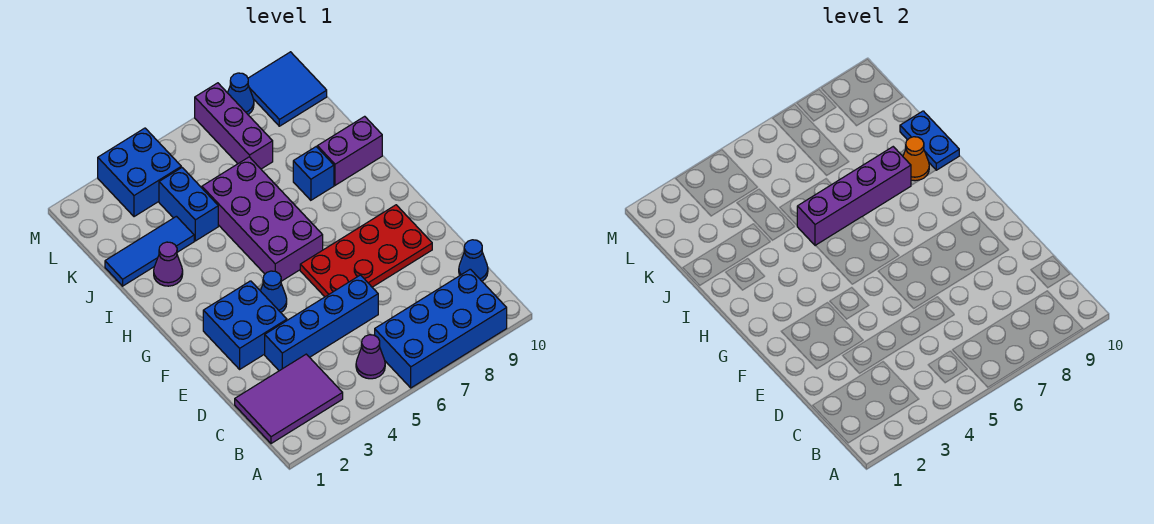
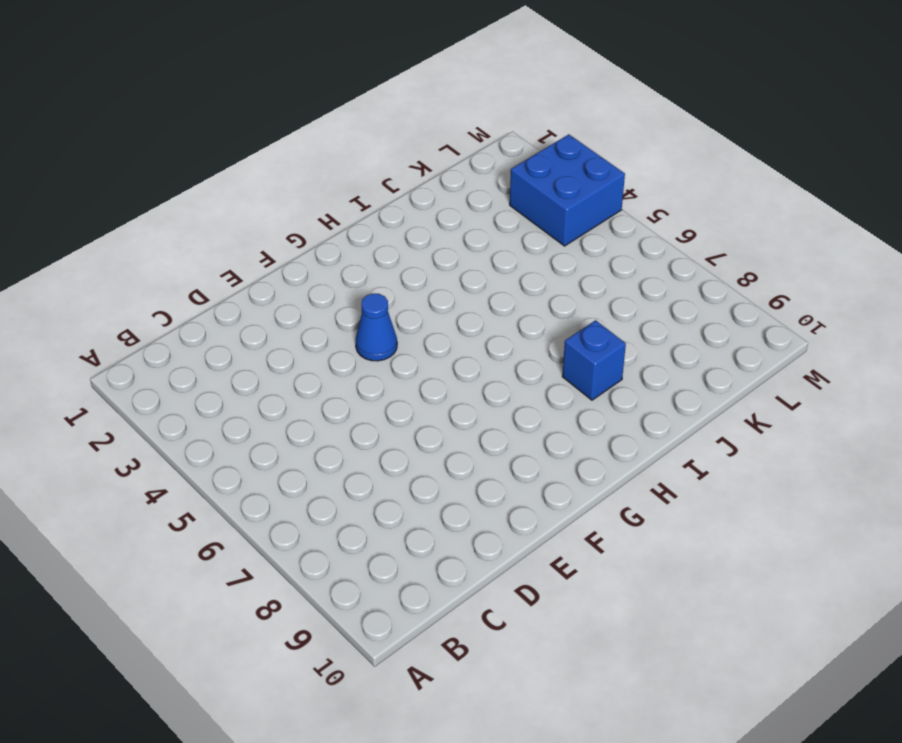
none -> blue 2x4 brick [375,269,507,388]
none -> purple 2x3 tile [235,354,343,444]
none -> purple 1x1 cone [356,335,385,379]

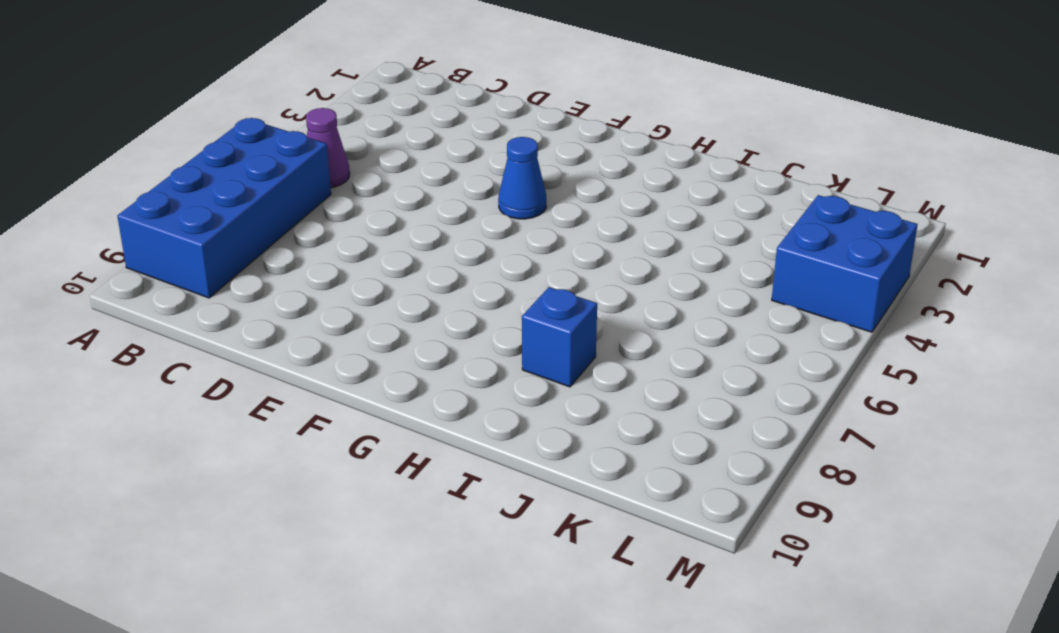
none -> purple 2x3 tile [235,354,343,444]
none -> blue 1x1 cone [459,240,488,281]
none -> blue 1x4 brick [265,275,378,371]

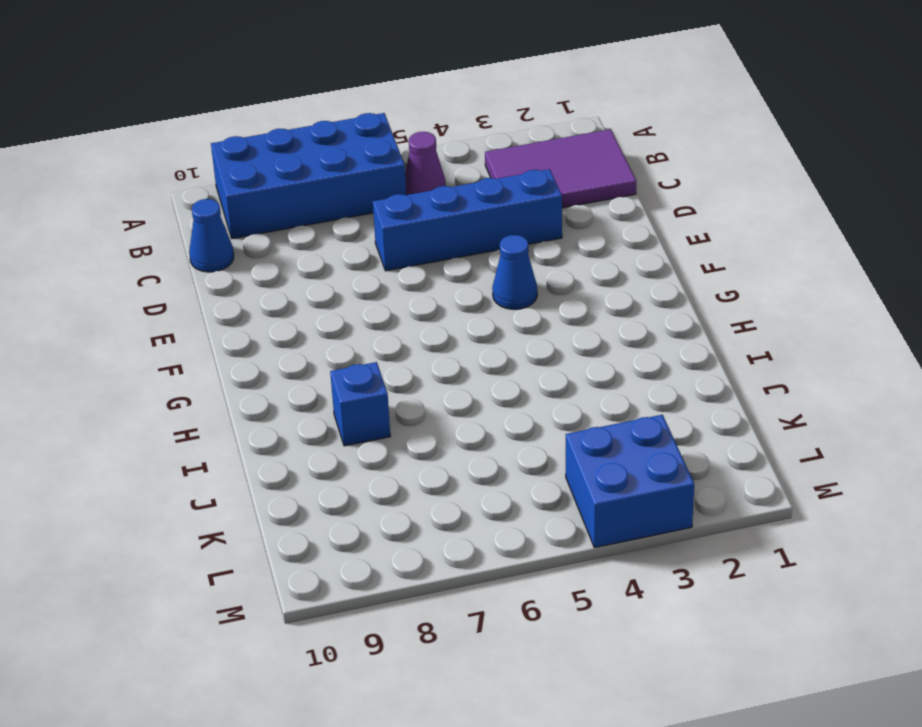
none -> blue 2x2 brick [203,281,287,369]
none -> red 2x4 plate [300,205,432,297]
none -> purple 2x4 brick [202,157,323,281]

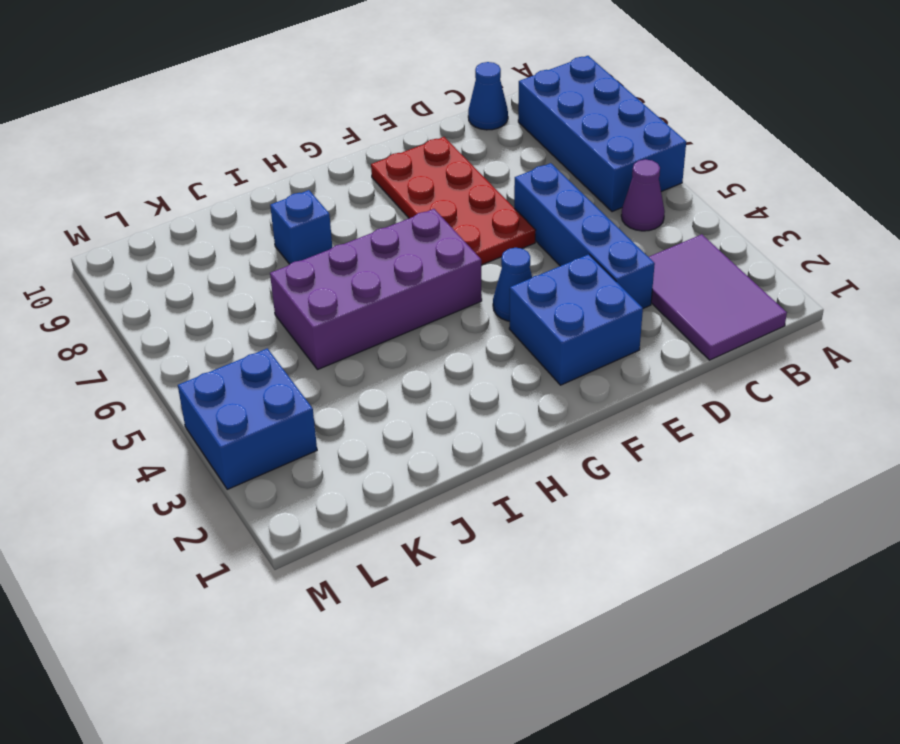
none -> purple 1x1 cone [154,242,183,286]
none -> purple 1x2 brick [317,116,382,185]
none -> blue 1x3 tile [105,216,194,286]

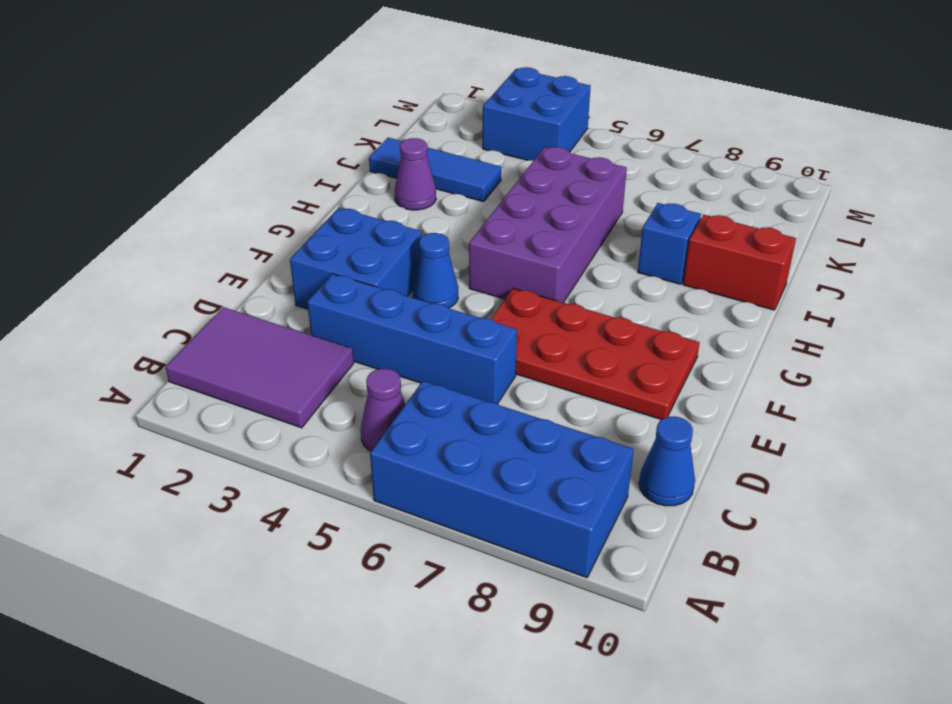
red 1x2 brick [683,215,796,310] -> purple 1x2 brick [317,116,382,185]
none -> blue 1x2 brick [159,168,218,241]
none -> purple 1x3 brick [195,83,273,169]
none -> blue 2x2 tile [248,52,327,126]

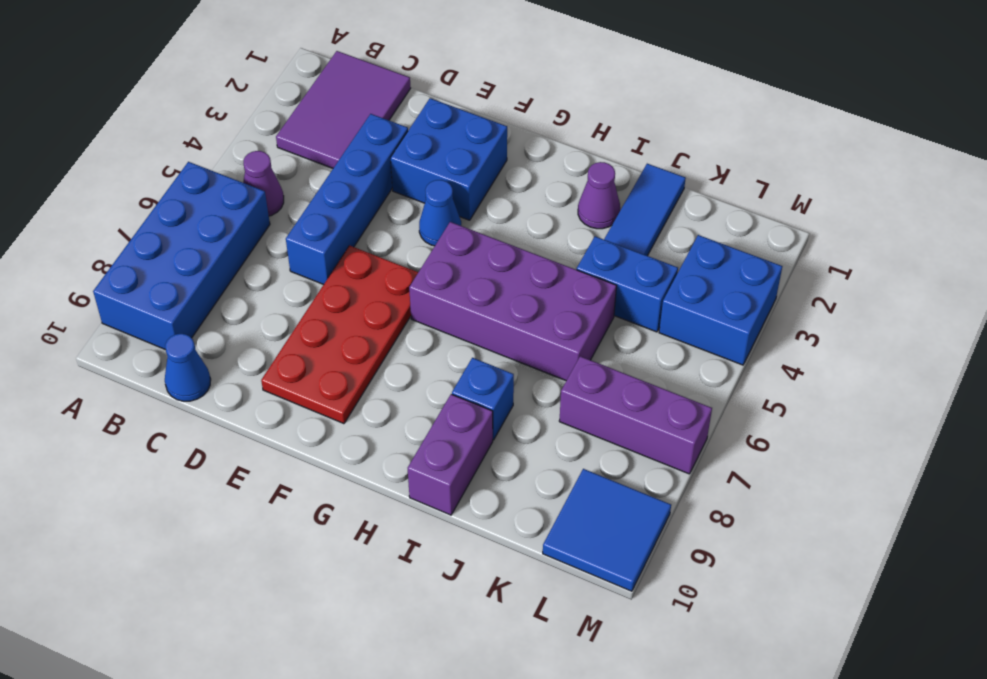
none -> blue 1x1 cone [228,73,254,114]
none -> purple 1x4 brick [797,147,911,246]
none -> orange 1x1 cone [903,137,929,181]

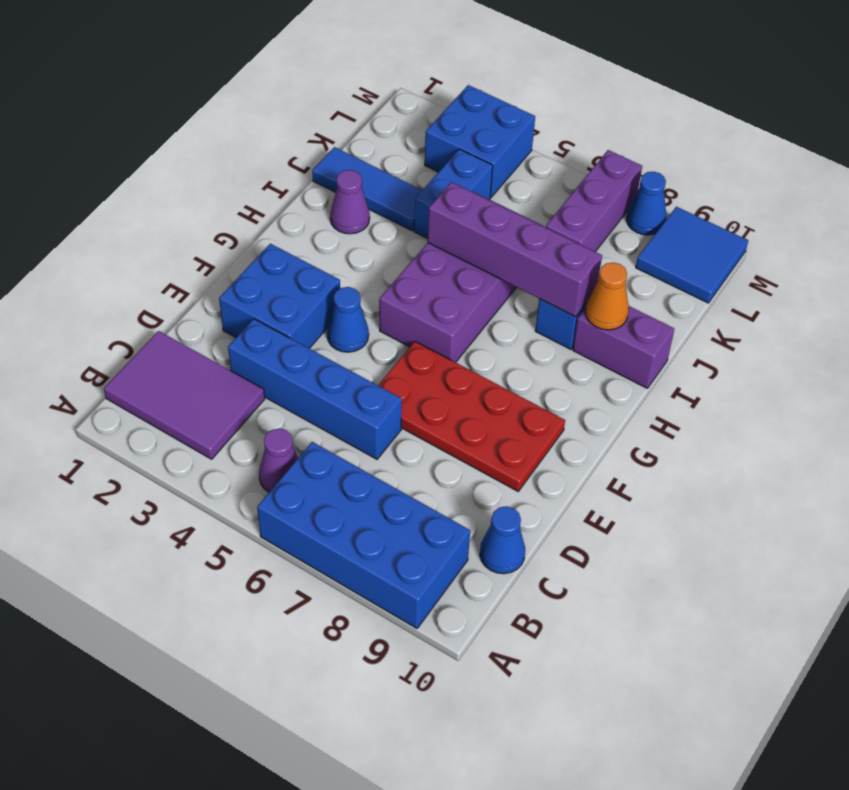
none -> blue 1x2 plate [900,111,959,170]

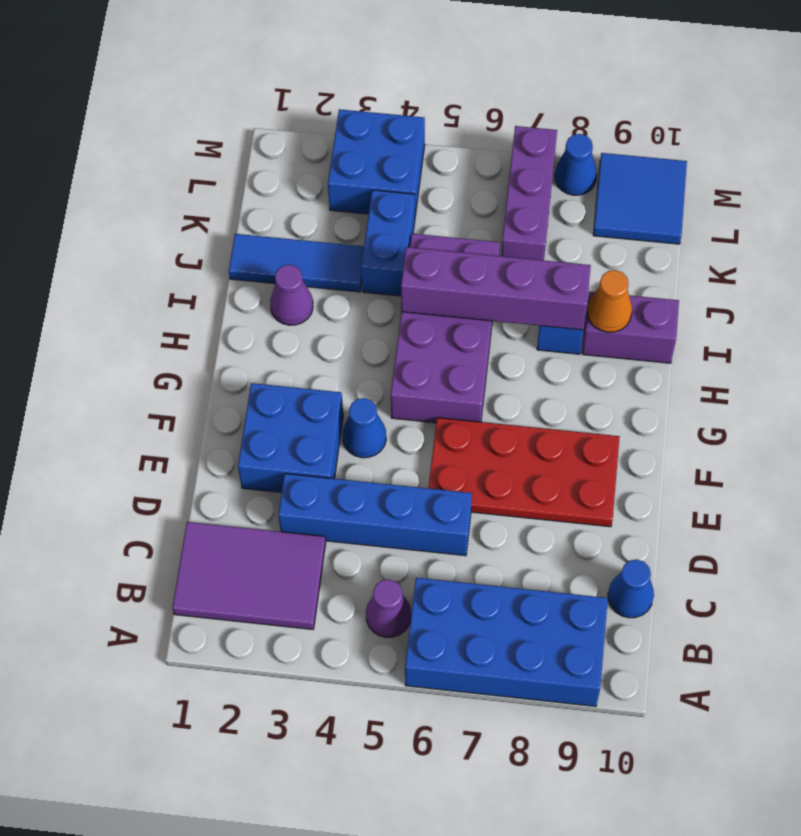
none -> blue 1x2 plate [900,111,959,170]

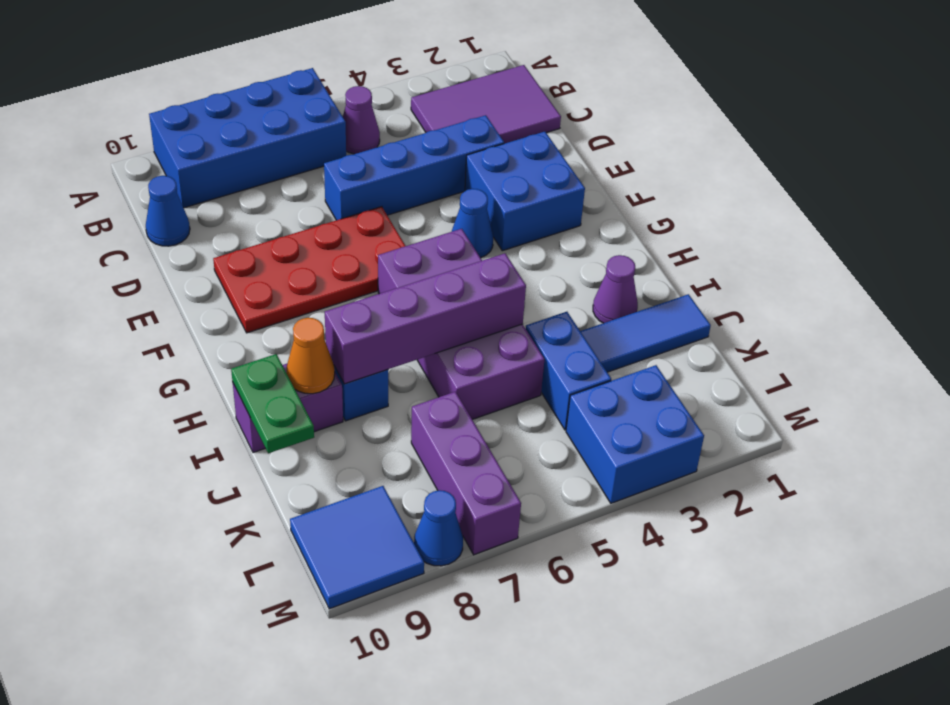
green 1x2 plate [231,354,314,453] -> blue 1x2 plate [900,111,959,170]

